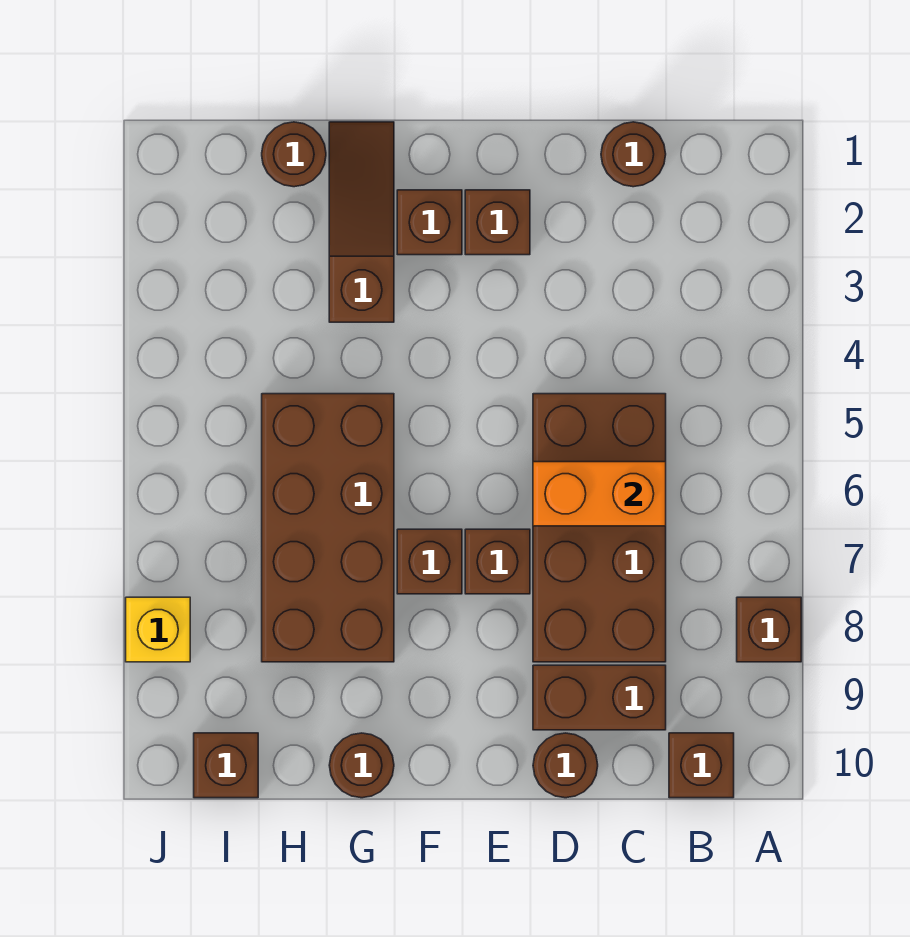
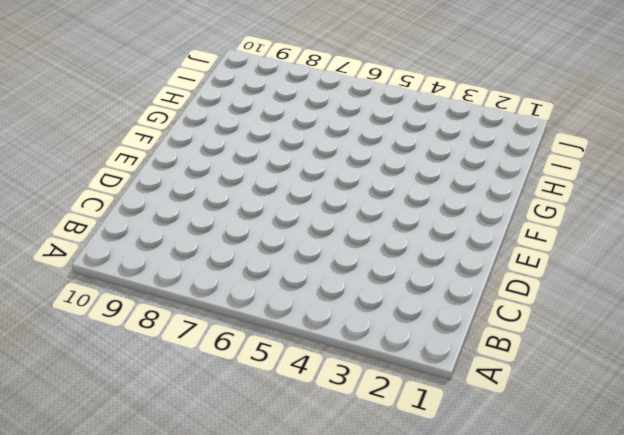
none -> brown 1x1 brick [737,597,801,662]
none -> brown 1x1 brick [669,733,734,798]
none -> brown 1x1 round brick [601,122,666,187]

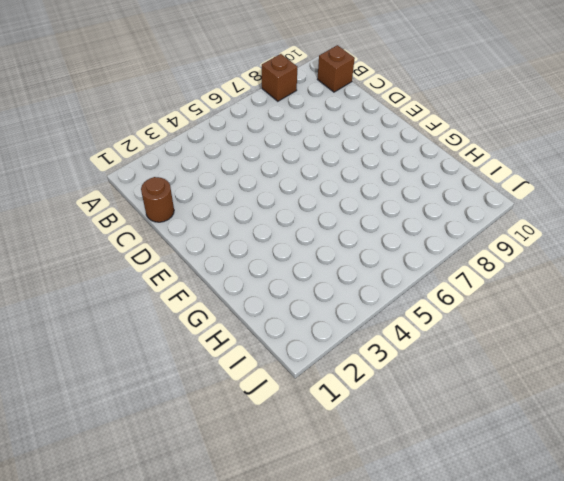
none -> brown 2x4 brick [533,394,666,662]
none -> brown 1x2 brick [533,665,666,730]
none -> brown 1x1 round brick [533,733,598,798]

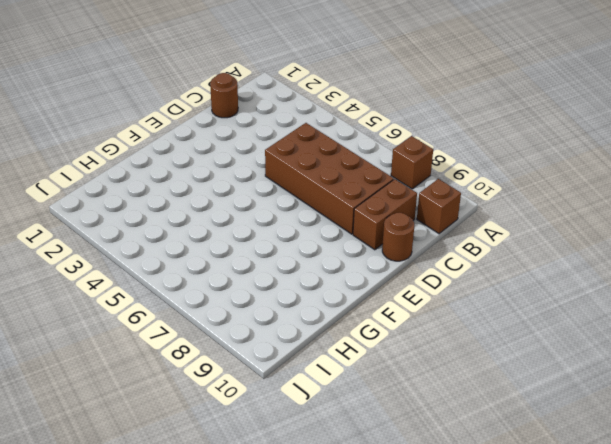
none -> brown 1x1 brick [465,190,530,255]
none -> brown 1x1 brick [465,529,530,594]
none -> brown 1x1 brick [397,190,462,255]

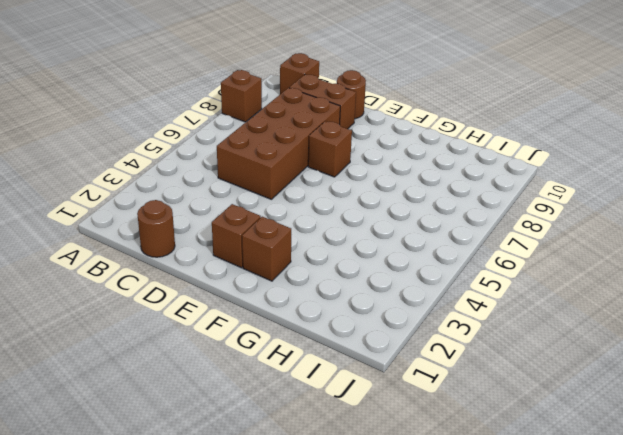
none -> brown 1x1 brick [397,529,462,594]
none -> brown 1x3 slope [329,122,394,322]
none -> brown 2x4 brick [262,394,394,662]

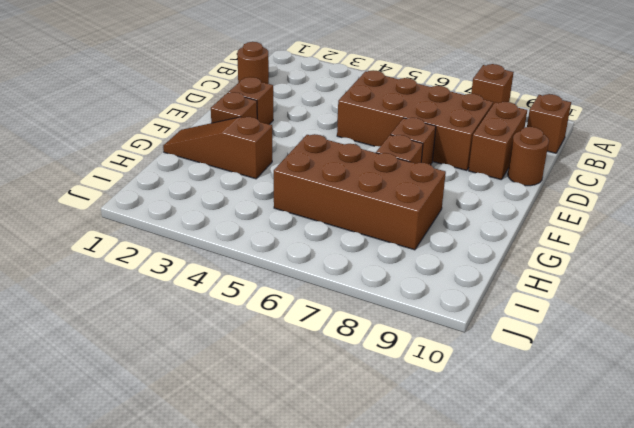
none -> brown 1x1 round brick [329,733,394,798]
none -> brown 1x1 round brick [262,122,326,187]
none -> brown 1x1 brick [194,733,258,798]

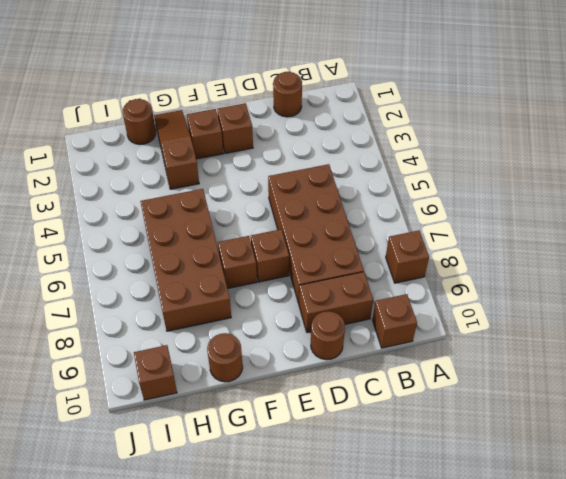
none -> yellow 1x1 brick [126,597,190,662]
none -> orange 1x2 brick [533,462,666,526]

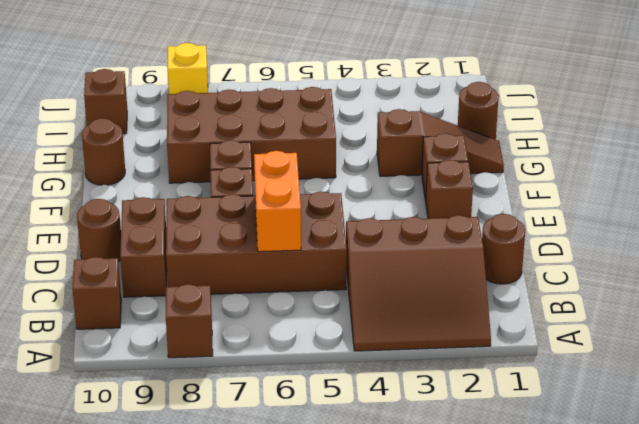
brown 3x3 slope [346,215,491,351] -> none

